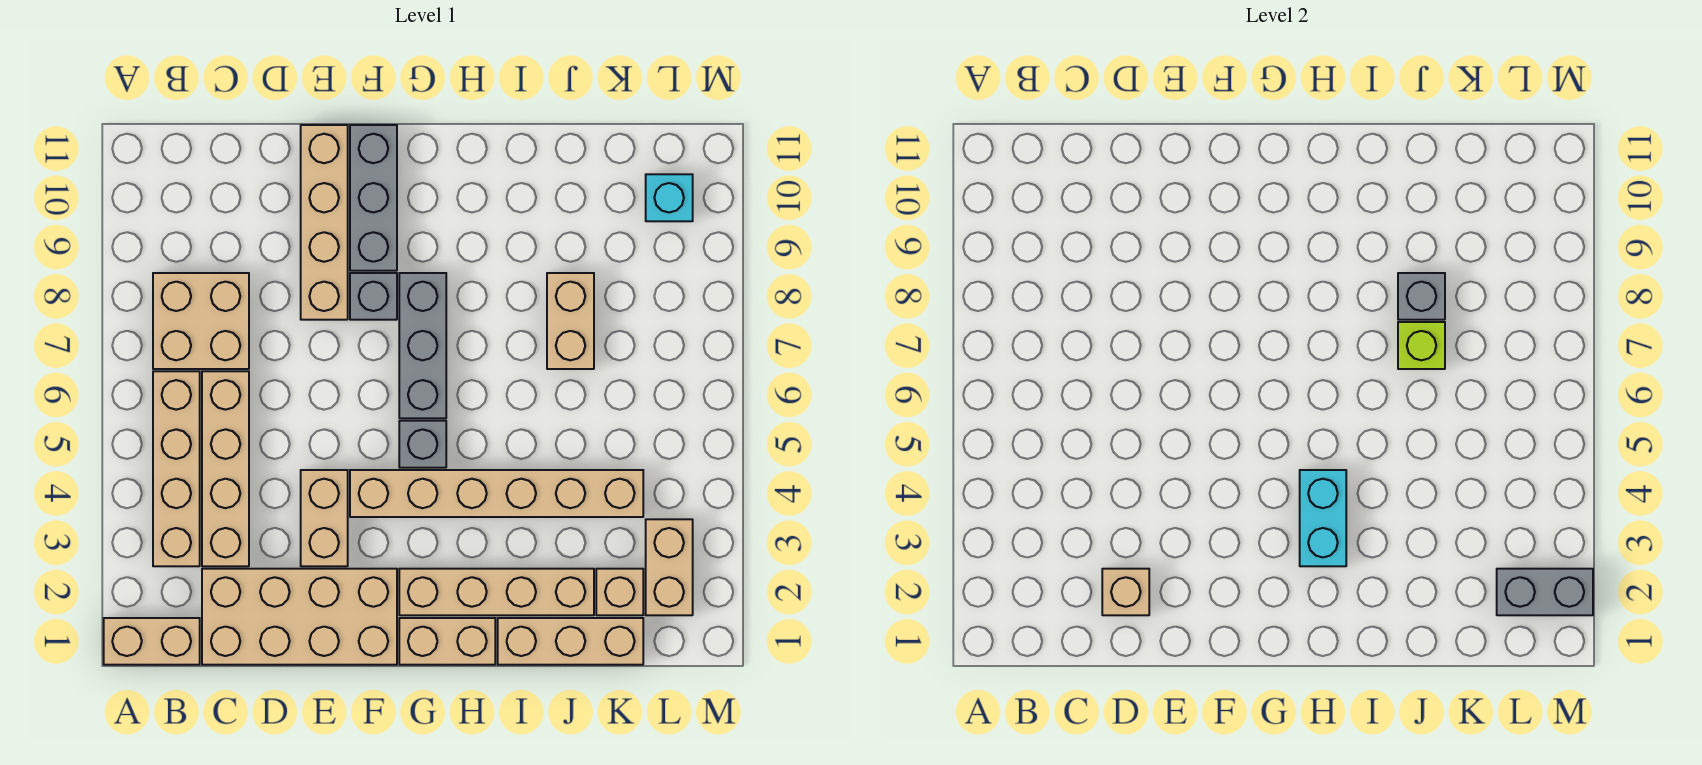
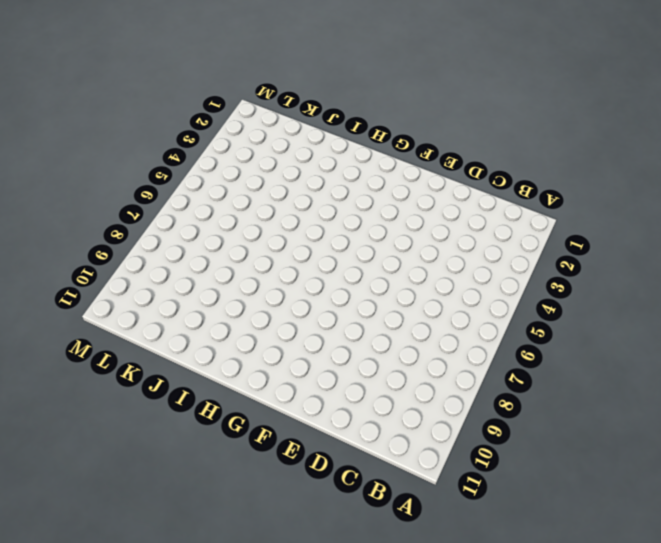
none -> tan 1x2 brick [104,618,200,665]
none -> tan 1x4 brick [153,371,200,566]
none -> tan 2x2 brick [153,273,249,369]

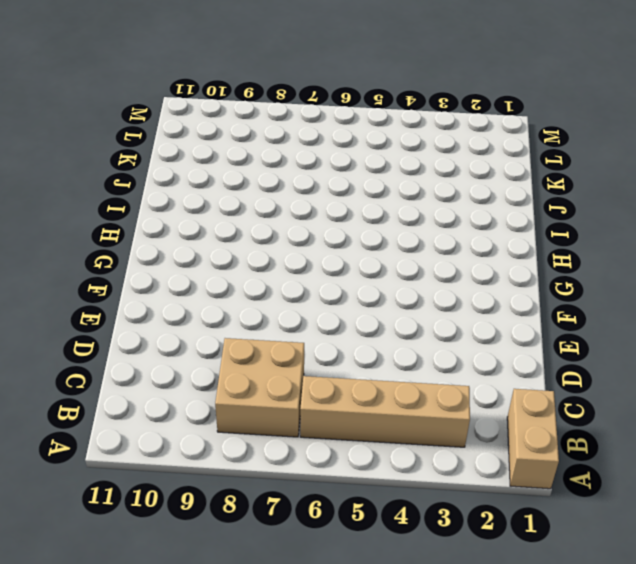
none -> tan 2x4 brick [202,569,397,665]
none -> tan 1x4 brick [202,371,249,566]
none -> tan 1x2 brick [301,470,348,566]

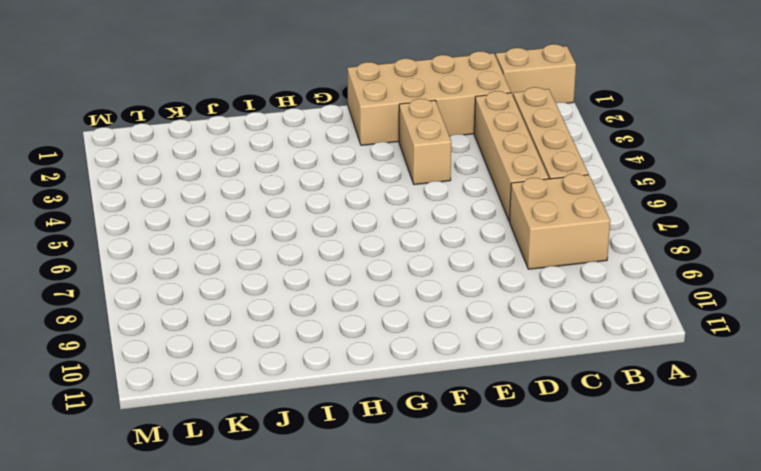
none -> tan 1x4 brick [301,125,348,320]
none -> tan 1x6 brick [350,470,643,517]
none -> grey 1x1 brick [350,273,397,320]

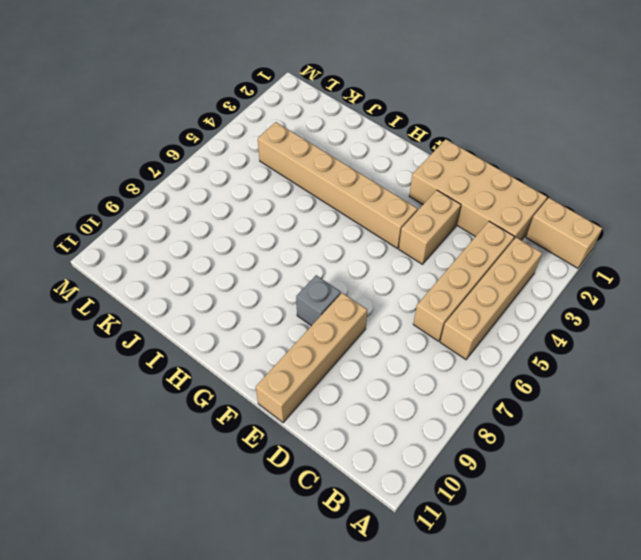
none -> tan 2x2 brick [153,273,249,369]
none -> grey 1x3 brick [350,125,397,271]
none -> tan 1x2 brick [399,618,495,665]

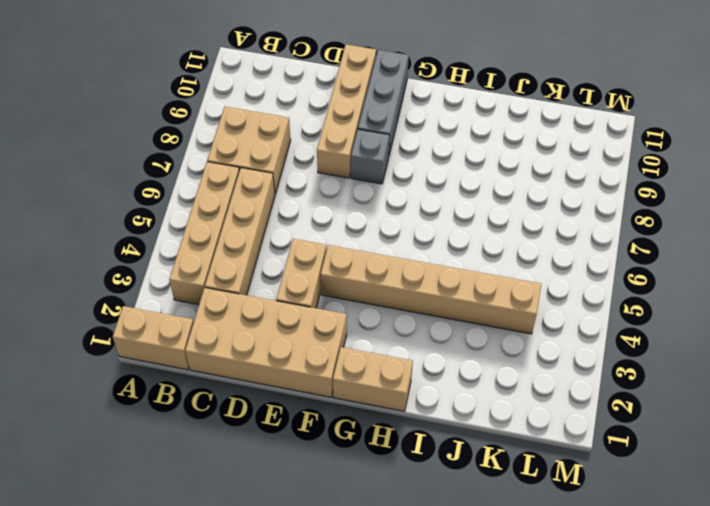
none -> tan 1x4 brick [399,569,594,615]
none -> grey 1x1 brick [399,421,446,468]
none -> grey 1x3 brick [399,273,446,418]

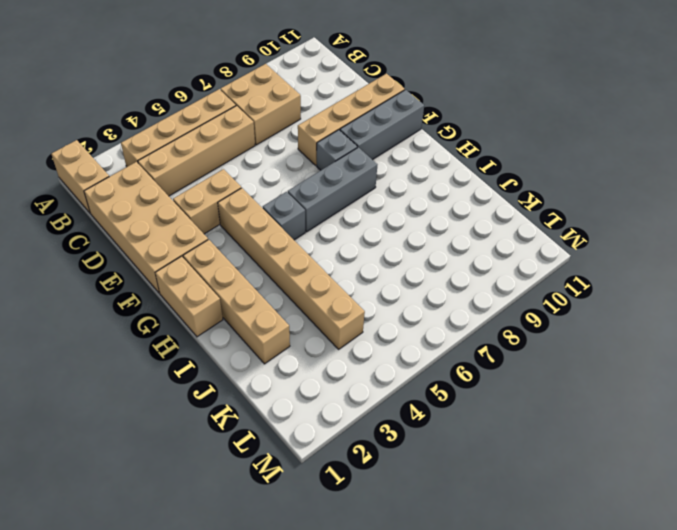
none -> tan 1x3 brick [498,618,643,665]
none -> tan 1x2 brick [547,273,594,369]
none -> tan 1x1 brick [596,569,643,615]

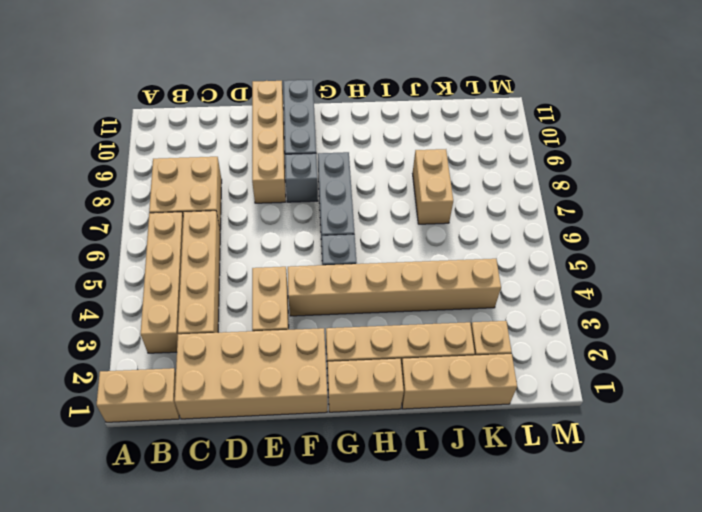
none -> tan 1x2 brick [646,519,693,615]
none -> cyan 1x1 brick [646,174,693,221]
none -> tan 1x1 brick [1102,569,1149,615]

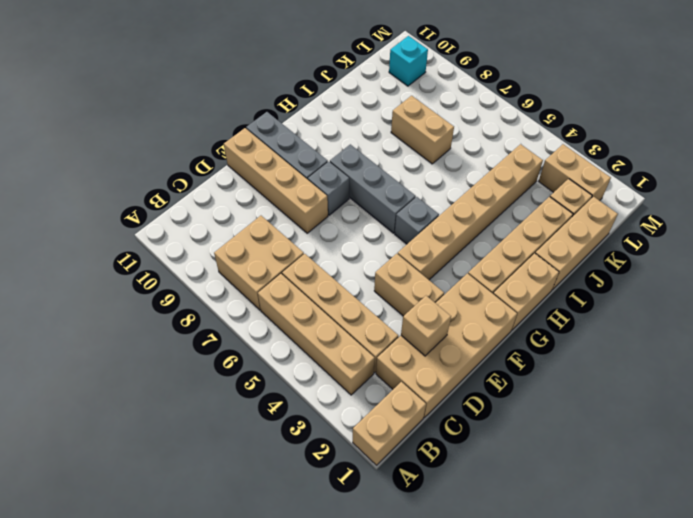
none -> cyan 1x2 brick [1300,470,1346,566]
none -> lime 1x1 brick [1398,322,1445,369]
none -> grey 1x1 brick [1398,273,1445,320]

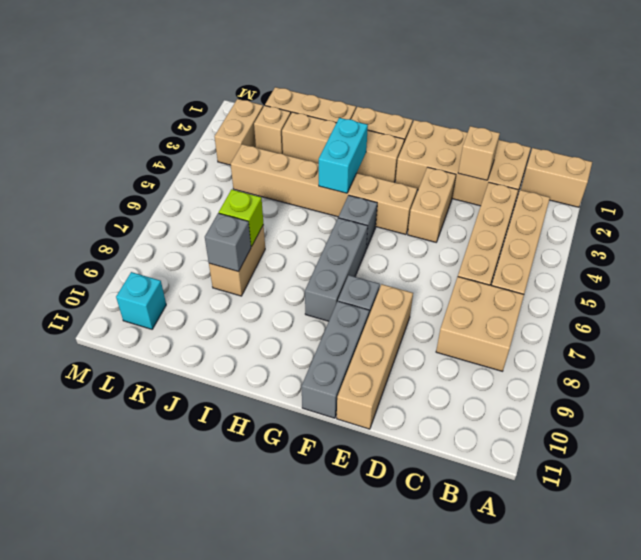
none -> grey 1x2 brick [1497,569,1593,615]

